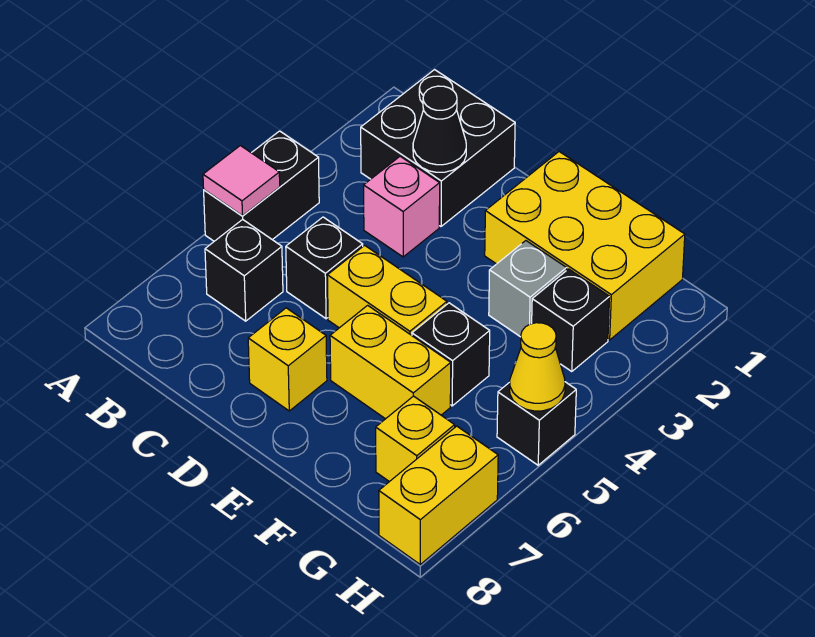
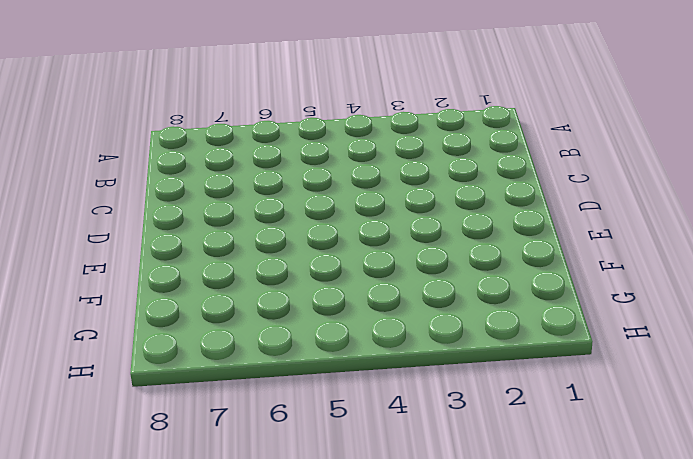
none -> black 1x2 brick [204,131,319,241]
none -> black 2x2 brick [361,70,515,226]
none -> black 1x1 brick [205,219,283,321]

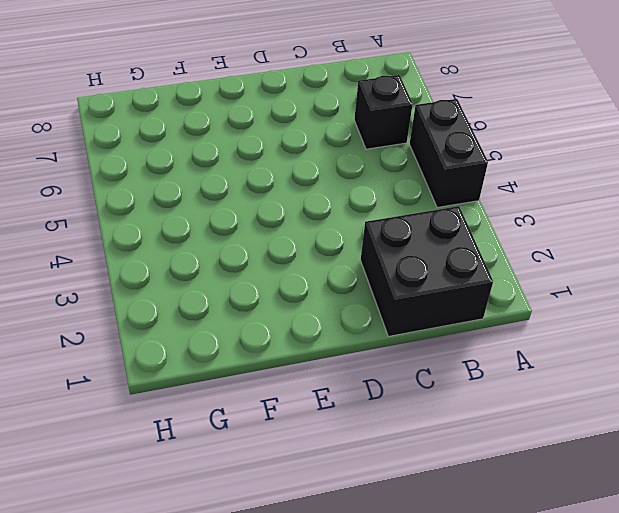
none -> pink 1x1 brick [364,156,440,257]
none -> black 1x1 brick [286,217,363,319]
none -> yellow 1x2 brick [327,245,447,335]

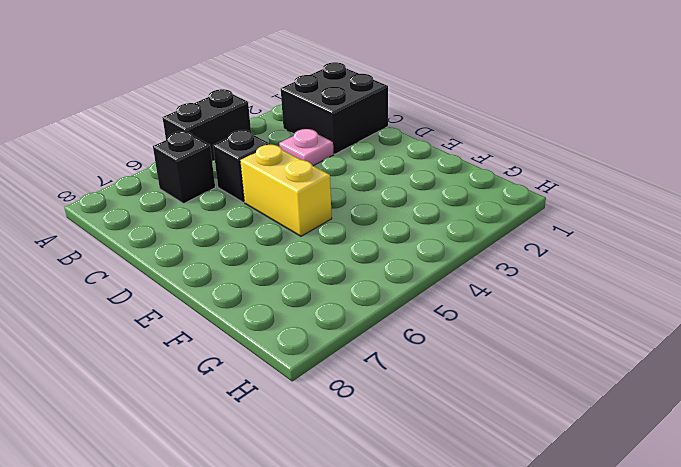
pink 1x1 plate [279,129,334,166] -> pink 1x1 brick [364,156,440,257]
none -> yellow 1x1 brick [248,308,327,411]
none -> yellow 2x3 brick [485,152,685,340]
none -> yellow 1x2 brick [330,305,451,419]

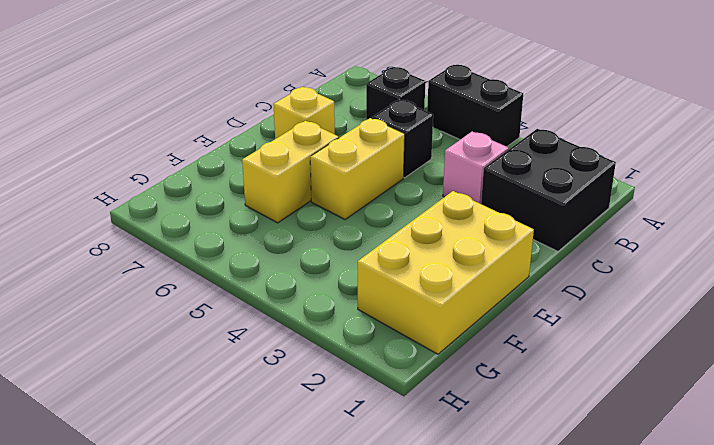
none -> grey 1x1 brick [489,241,567,337]
none -> black 1x1 brick [412,303,490,406]
none -> black 1x1 brick [532,269,610,372]

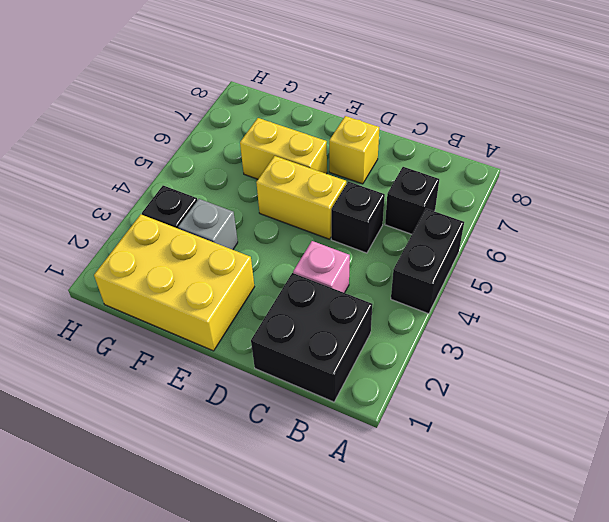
none -> black 1x1 brick [412,303,490,406]
none -> yellow 1x1 brick [376,396,455,482]
none -> black 1x1 brick [497,382,576,465]

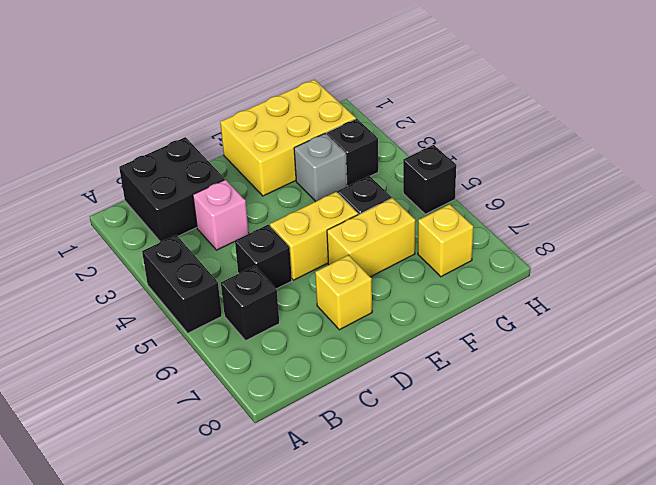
none -> yellow 1x2 brick [379,426,498,564]
none -> pink 1x1 tile [203,146,280,216]
none -> black 1x1 cone [413,86,466,172]

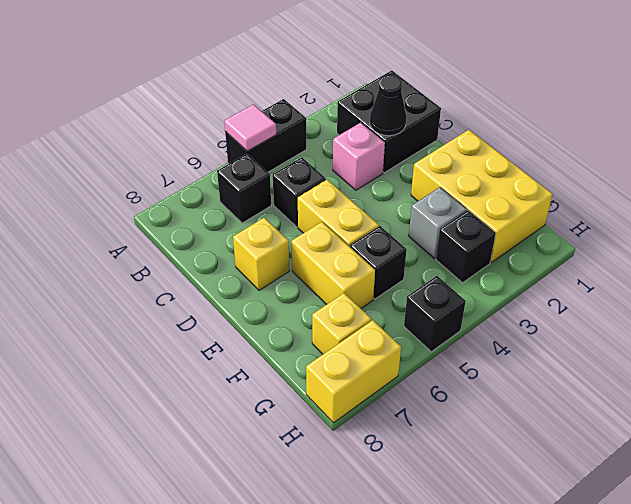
none -> yellow 1x1 cone [510,323,565,411]

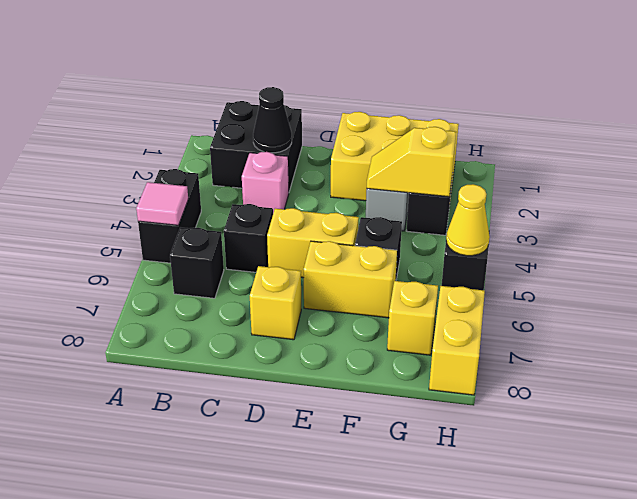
yellow 1x2 slope [367,127,456,197] -> none

